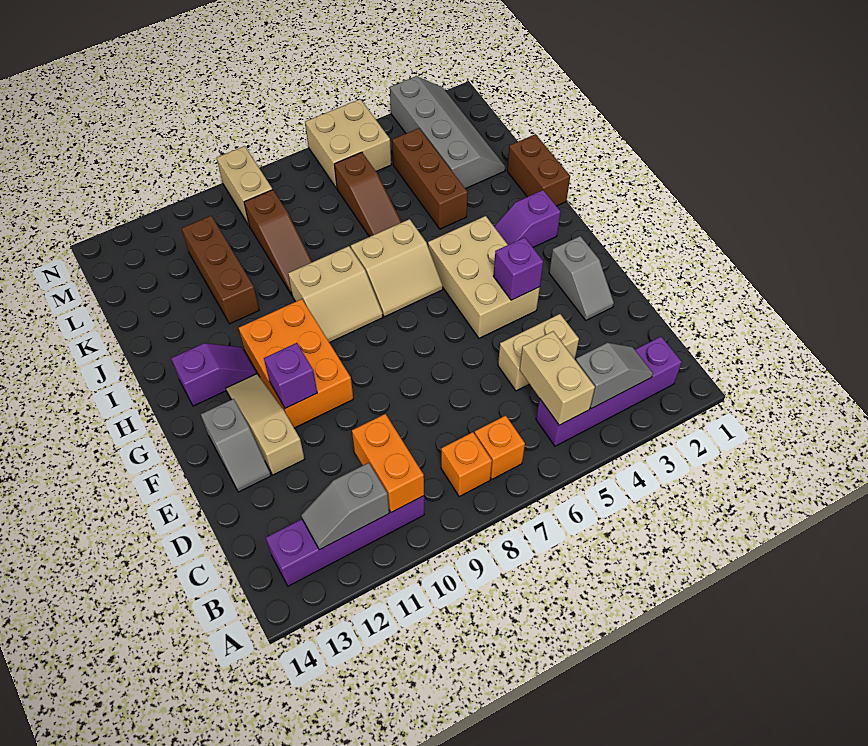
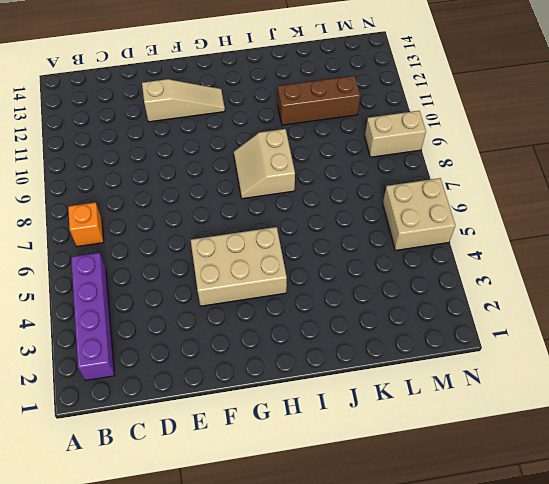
none -> orange 1x1 brick [441,432,492,497]
none -> purple 1x4 brick [266,496,424,586]
none -> tan 1x2 brick [498,314,579,391]

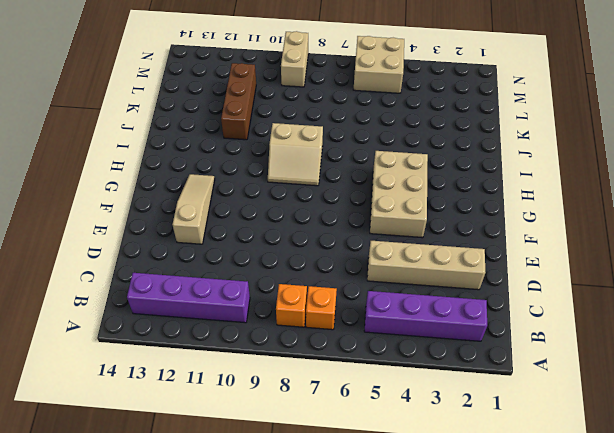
tan 1x4 brick [367,241,486,290] -> tan 1x2 brick [498,314,579,391]
none -> grey 1x2 slope [549,236,614,320]
none -> grey 1x2 slope [201,399,271,492]
none -> orange 2x3 brick [239,299,353,428]

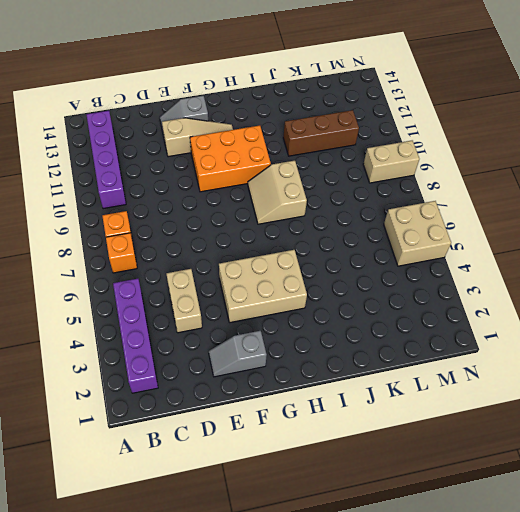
none -> purple 1x2 slope [494,190,560,247]
none -> tan 2x2 slope [351,219,443,317]
none -> purple 1x2 slope [171,343,257,406]

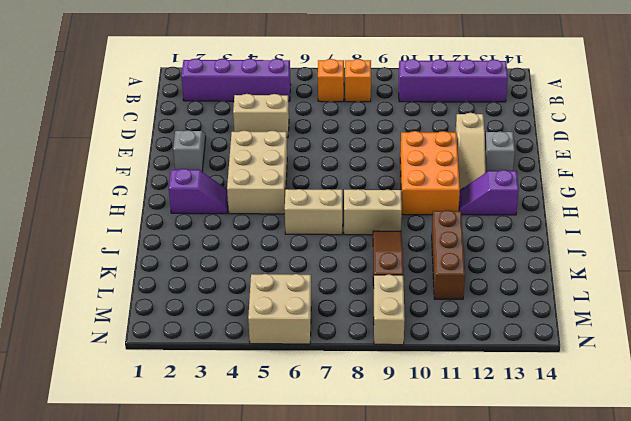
none -> brown 1x2 brick [507,134,570,206]
none -> brown 1x3 brick [392,128,468,229]
none -> brown 1x3 slope [334,152,402,237]

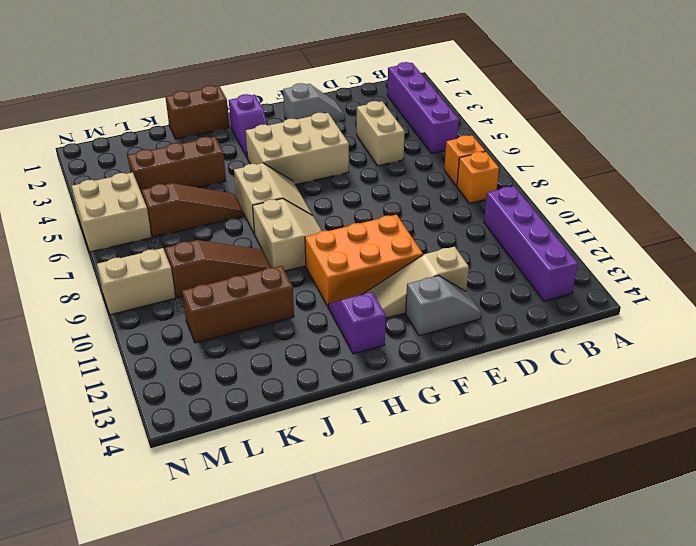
none -> grey 2x4 slope [390,76,505,189]
none -> grey 1x2 slope [576,343,653,409]
none -> tan 1x2 brick [520,331,595,425]

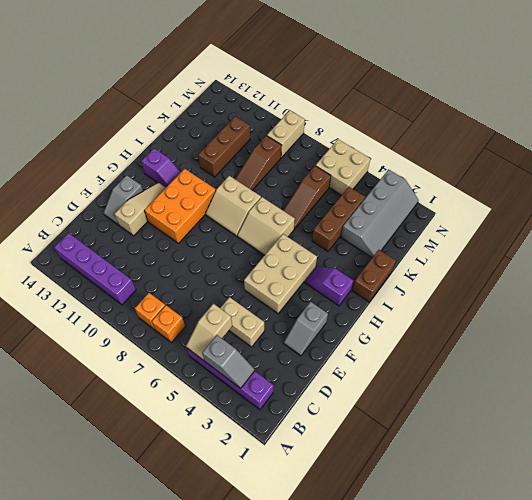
tan 1x2 slope [186,304,232,360] -> tan 1x2 brick [520,331,595,425]
none -> orange 1x2 brick [352,414,424,512]
none -> grey 1x2 slope [301,463,389,550]
none -> purple 1x1 brick [493,237,543,300]

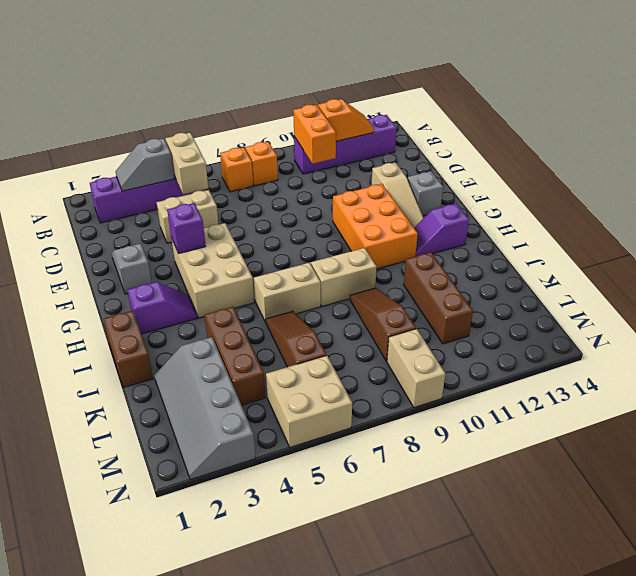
orange 1x2 slope [318,99,374,141] -> grey 1x2 slope [301,463,389,550]
none -> purple 1x1 brick [264,343,317,408]

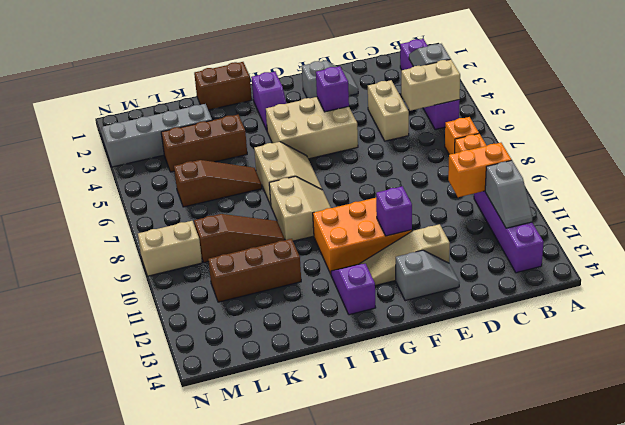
none -> tan 2x2 brick [305,99,391,188]

